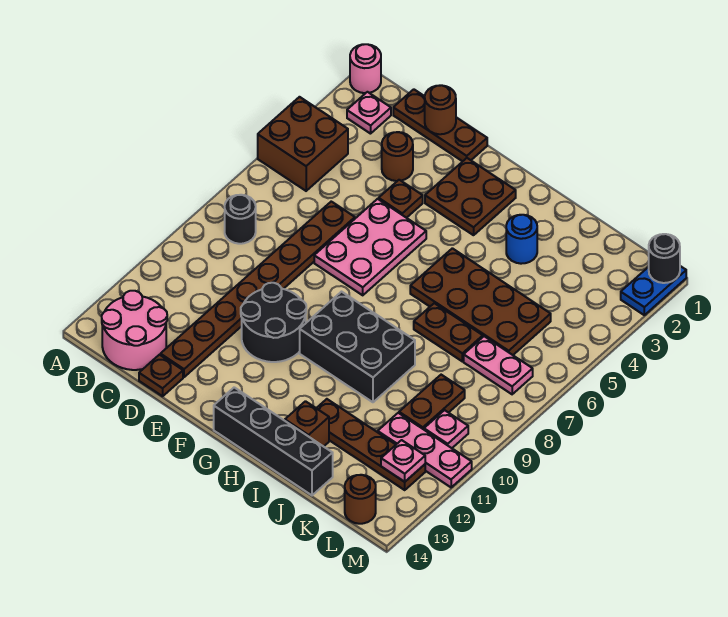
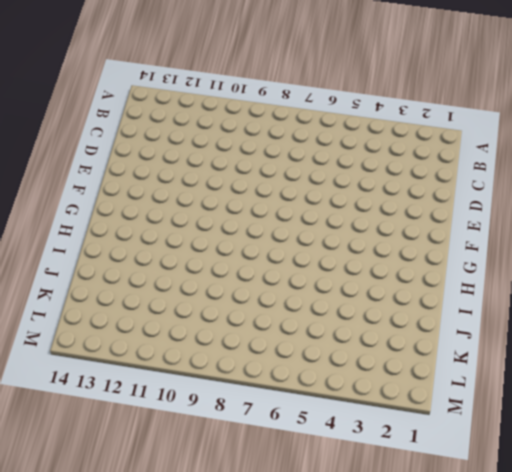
none -> pink 1x1 round brick [350,44,381,93]
none -> brown 2x2 brick [258,97,348,191]
none -> pink 1x1 plate [347,92,391,134]

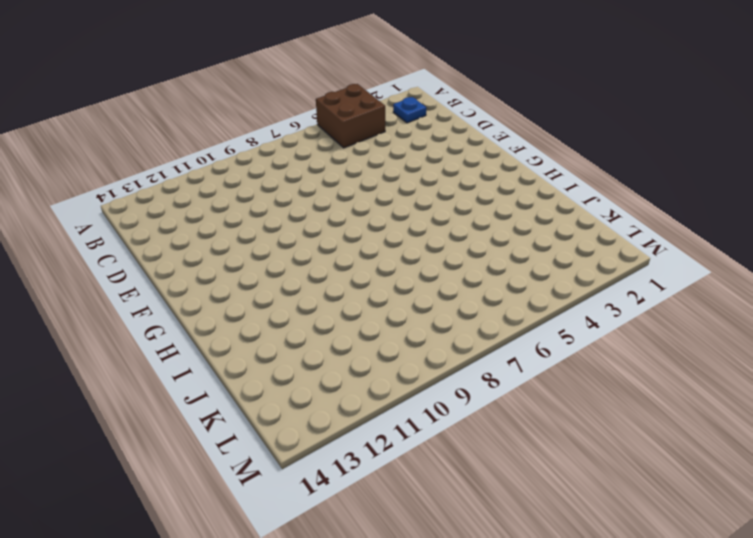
blue 1x1 plate [393,97,426,123] -> pink 1x1 plate [347,92,391,134]
none -> pink 1x1 round brick [350,44,381,93]
none -> black 1x1 round brick [225,195,256,244]
none -> pink 2x2 round brick [102,291,167,370]

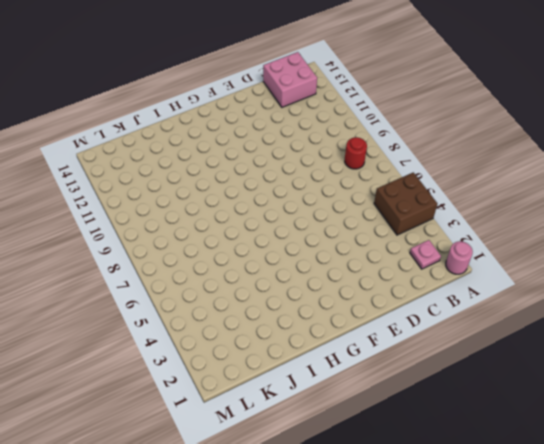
red 1x1 round brick [345,137,367,169] -> black 1x1 round brick [225,195,256,244]
pink 2x2 brick [263,52,317,107] -> pink 2x2 round brick [102,291,167,370]
none -> brown 1x3 plate [393,89,487,161]
none -> brown 1x1 round brick [382,132,413,181]
none -> brown 1x8 plate [160,202,355,377]

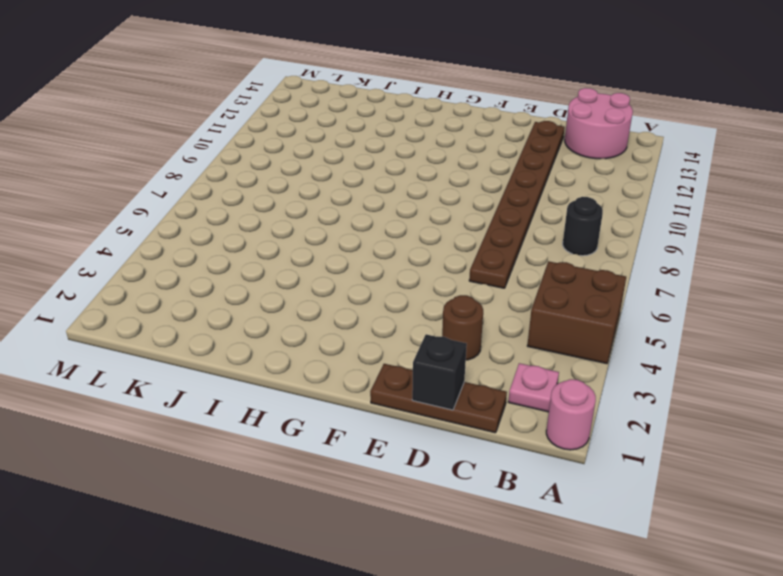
black 1x1 brick [412,334,467,410] -> brown 1x1 round brick [425,85,456,134]
none -> brown 1x1 plate [139,355,183,396]
none -> brown 1x1 plate [379,180,423,218]
none -> pink 2x3 plate [314,199,426,295]

